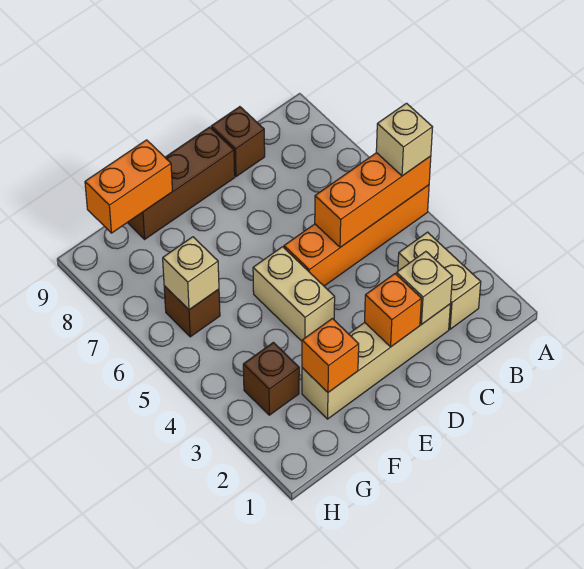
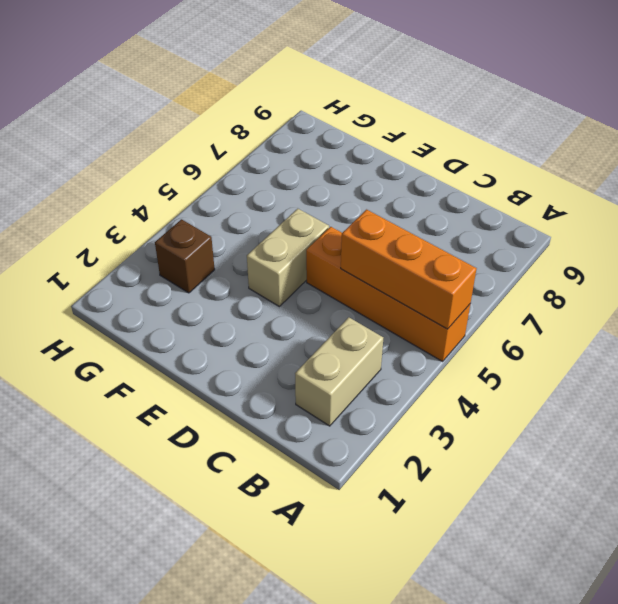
none -> tan 1x4 brick [302,304,450,419]
none -> brown 1x1 brick [211,107,265,177]
none -> brown 1x3 brick [127,127,235,239]

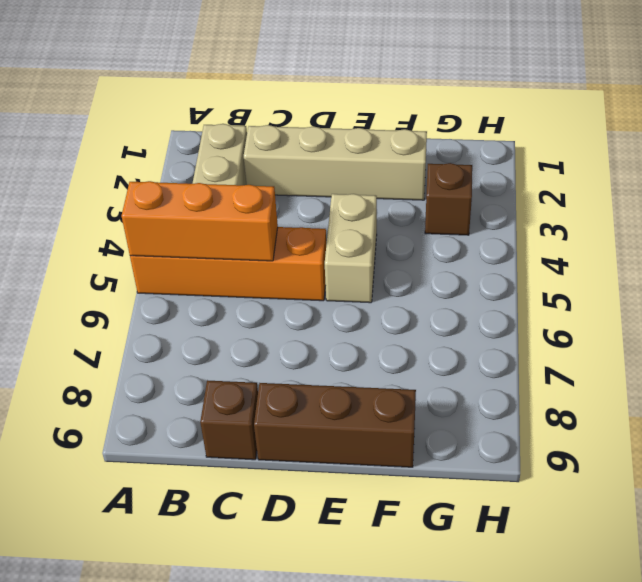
none -> brown 1x1 brick [164,286,220,337]
none -> tan 1x1 brick [396,252,452,324]
none -> orange 1x1 brick [365,274,421,347]

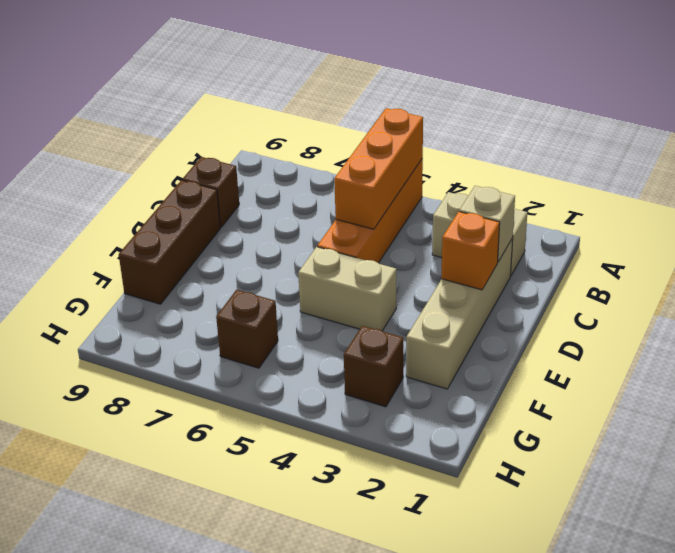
none -> orange 1x1 brick [302,319,359,392]
none -> orange 1x2 brick [85,140,173,233]
none -> tan 1x1 brick [163,237,219,310]

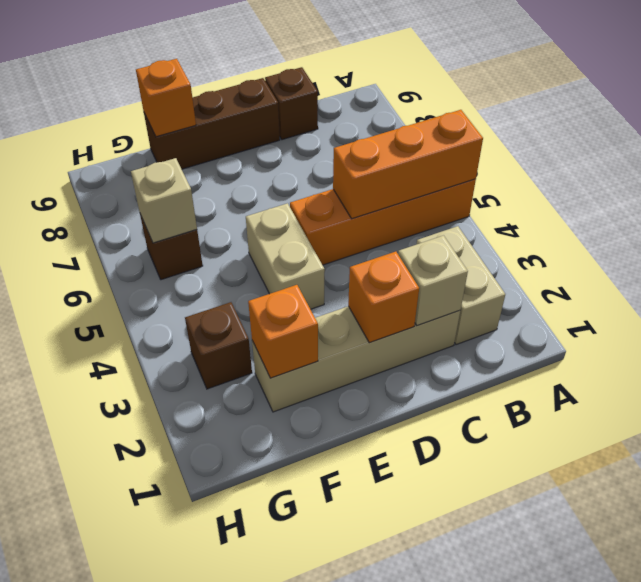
orange 1x1 brick [136,59,196,137] -> orange 1x2 brick [85,140,173,233]
none -> tan 1x1 brick [376,103,433,176]

